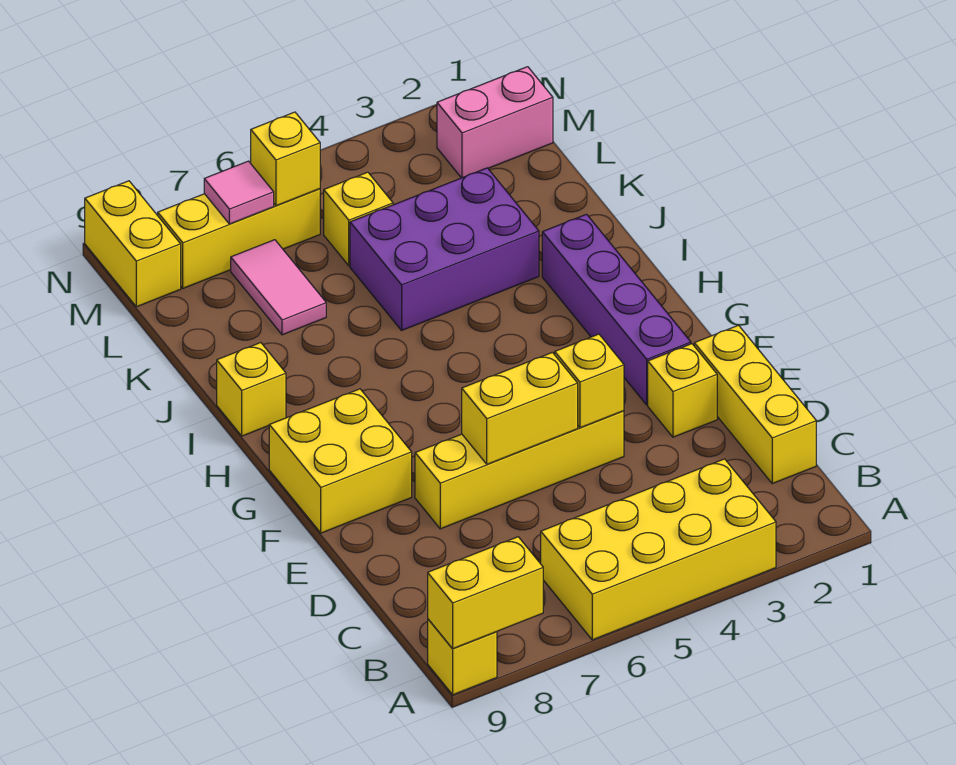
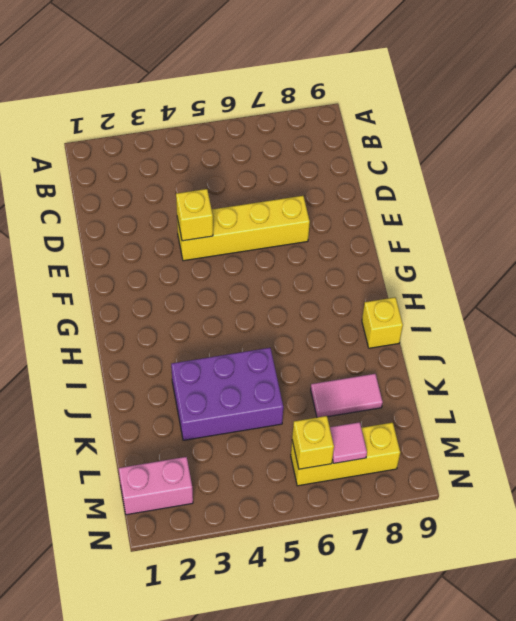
pink 1x2 tile [311,374,383,417] -> pink 1x2 tile turned to [231,240,326,335]
none -> yellow 2x4 brick [541,459,776,640]
none -> yellow 1x1 brick [428,619,497,695]
none -> yellow 1x3 brick [694,325,816,484]

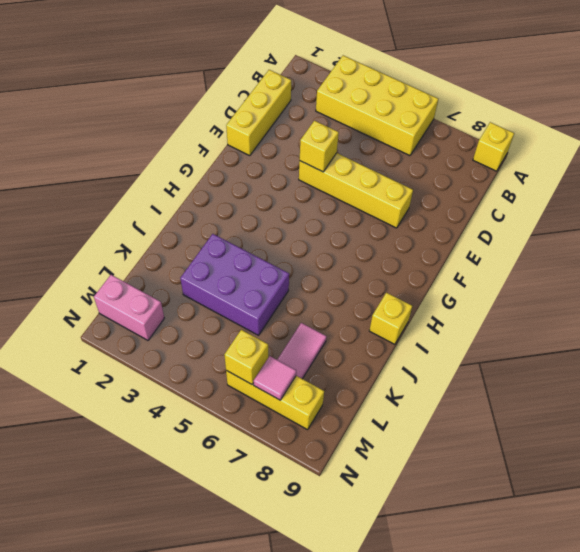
none -> yellow 1x1 brick [648,344,717,437]
none -> purple 1x4 brick [542,214,691,405]
none -> yellow 2x2 brick [269,389,412,533]

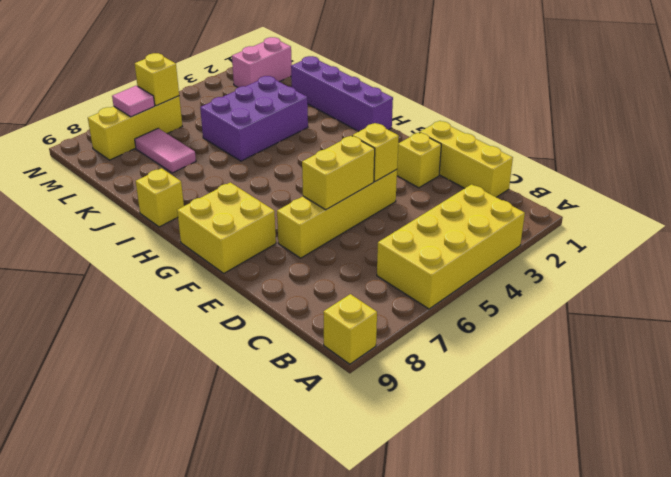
purple 1x4 brick [291,56,393,132] -> purple 1x4 brick moved to [542,214,691,405]
none -> yellow 1x1 brick [324,172,393,266]
none -> yellow 1x2 brick [85,181,181,307]
none -> yellow 1x2 brick [428,537,543,649]

